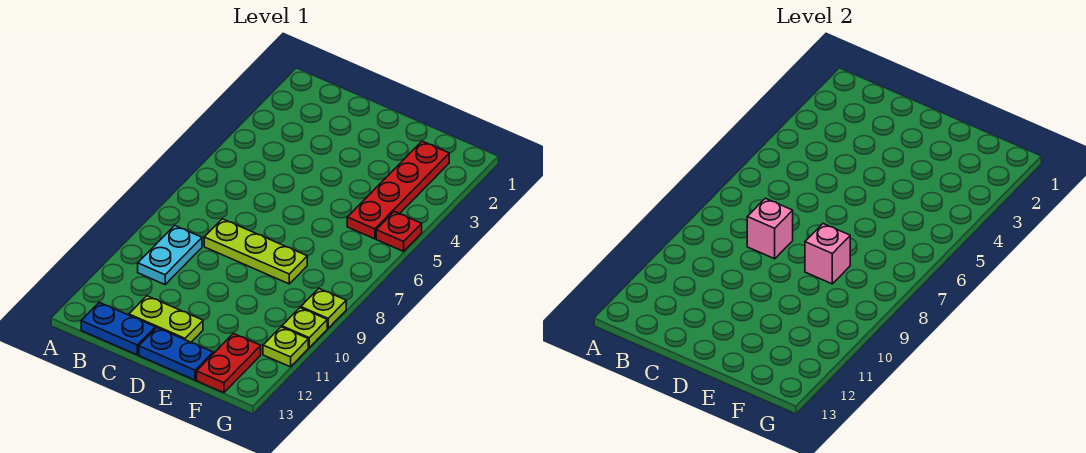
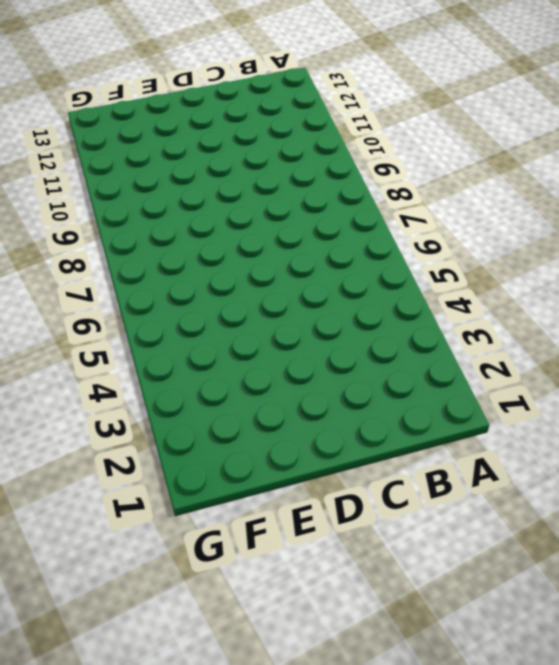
none -> cyan 1x2 plate [138,225,202,285]
none -> blue 1x2 plate [81,302,155,355]
none -> lime 1x3 plate [204,219,307,284]

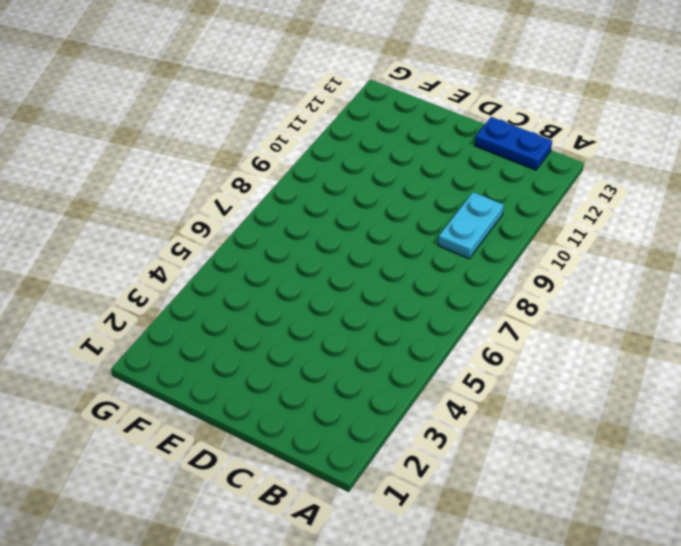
none -> lime 1x3 plate [204,219,307,284]
none -> lime 1x2 plate [129,296,203,342]
none -> blue 1x2 plate [139,328,213,380]

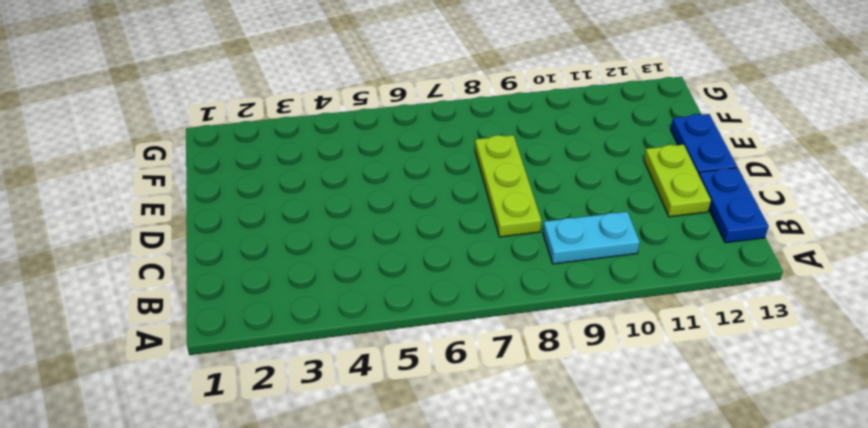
none -> red 1x4 plate [347,141,449,239]
none -> red 1x2 plate [197,334,261,393]
none -> red 1x1 plate [376,211,422,251]

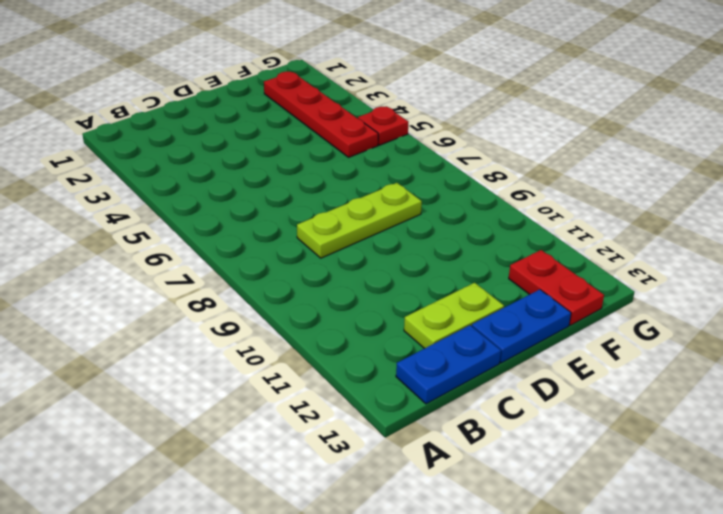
none -> cyan 1x2 plate [138,225,202,285]
none -> lime 1x1 plate [301,289,346,328]
none -> lime 1x1 plate [282,308,327,347]

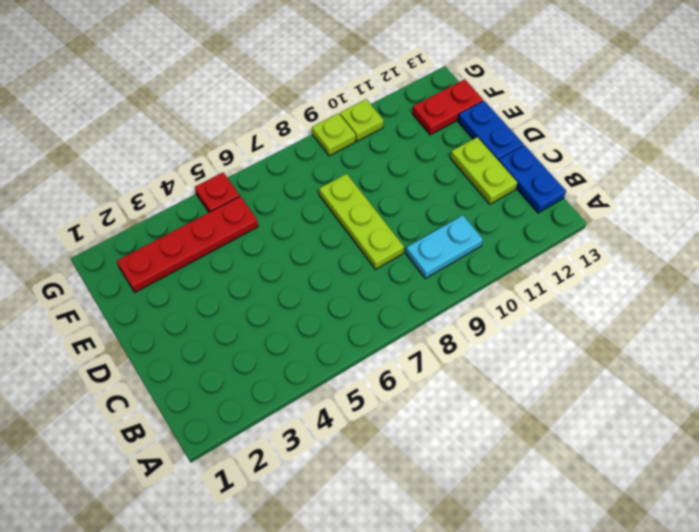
none -> lime 1x1 plate [263,327,308,367]
none -> pink 1x1 brick [747,198,793,259]
none -> pink 1x1 brick [805,224,850,284]

